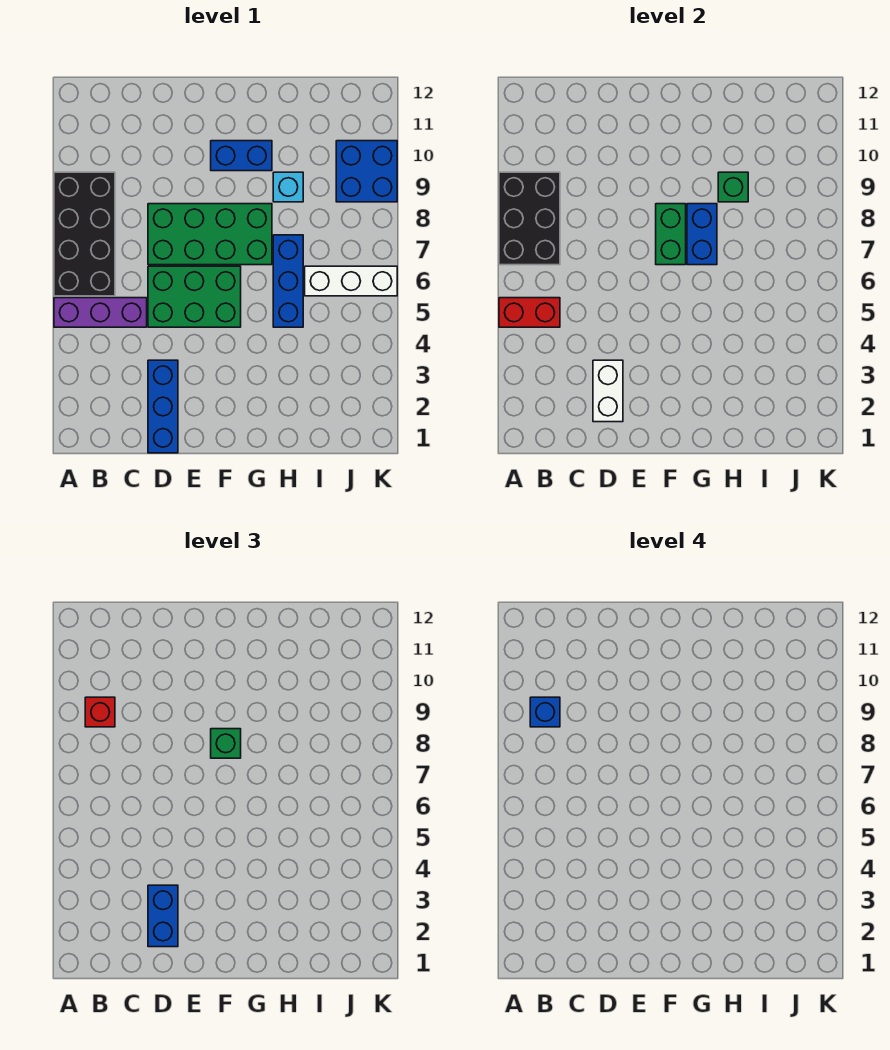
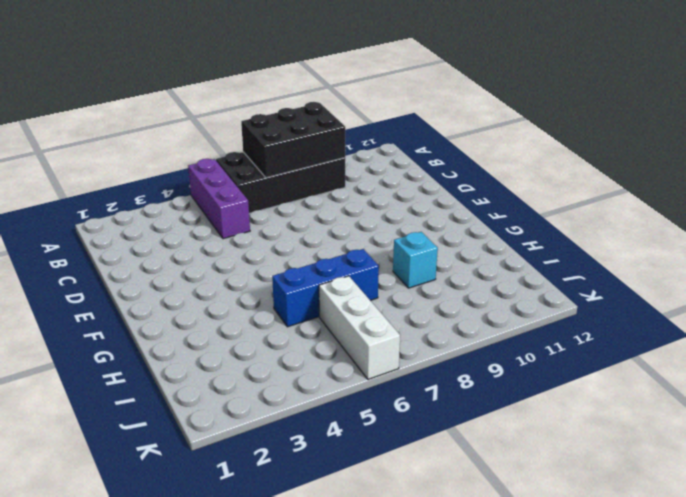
none -> blue 1x3 brick [148,360,178,453]
none -> green 2x3 brick [148,266,241,327]
none -> green 2x4 brick [148,204,272,265]

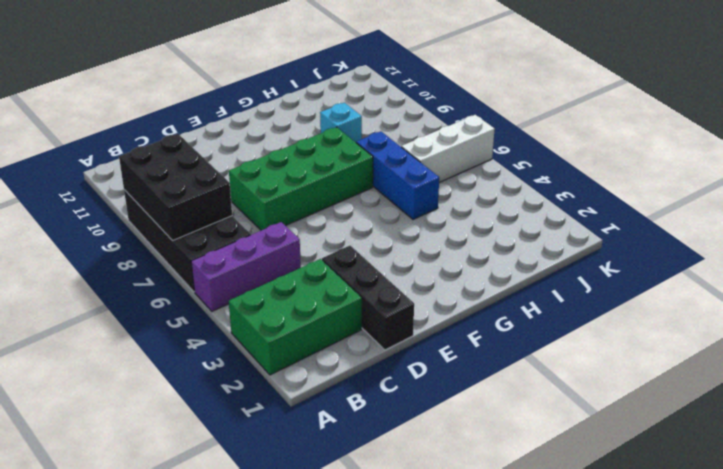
green 2x3 brick [229,259,362,375] -> green 2x3 brick moved to [148,266,241,327]
black 1x3 brick [322,246,414,350] -> blue 1x3 brick [148,360,178,453]
none -> blue 1x2 brick [211,141,272,171]
none -> blue 2x2 brick [336,141,397,202]
none -> red 1x2 brick [499,298,560,327]

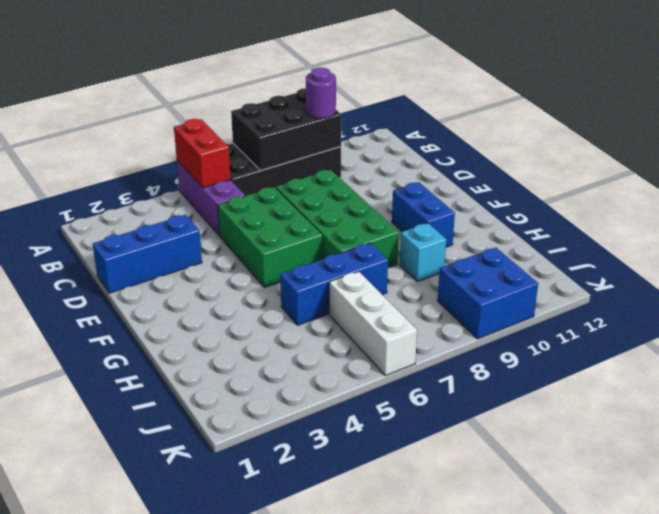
purple 1x1 round brick [306,68,336,119] -> red 1x1 brick [85,697,115,727]
none -> white 1x2 brick [593,360,623,422]
none -> green 1x2 brick [656,204,686,265]
none -> blue 1x2 brick [687,204,717,265]

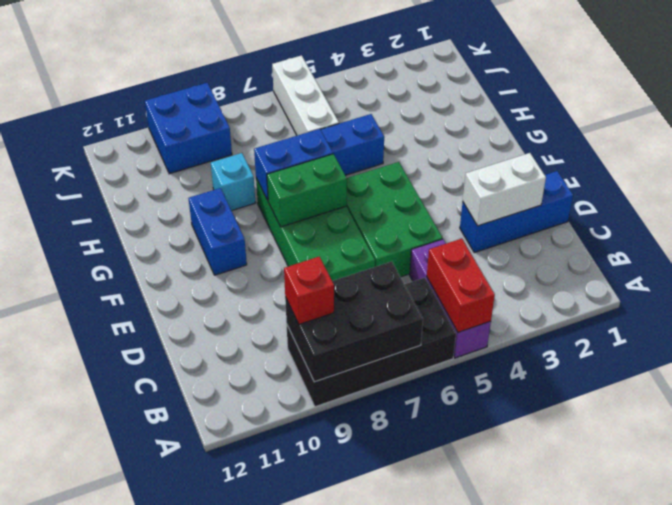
none -> green 1x1 brick [718,172,748,202]
none -> blue 1x2 brick [148,885,178,947]
none -> green 1x1 brick [211,729,241,758]

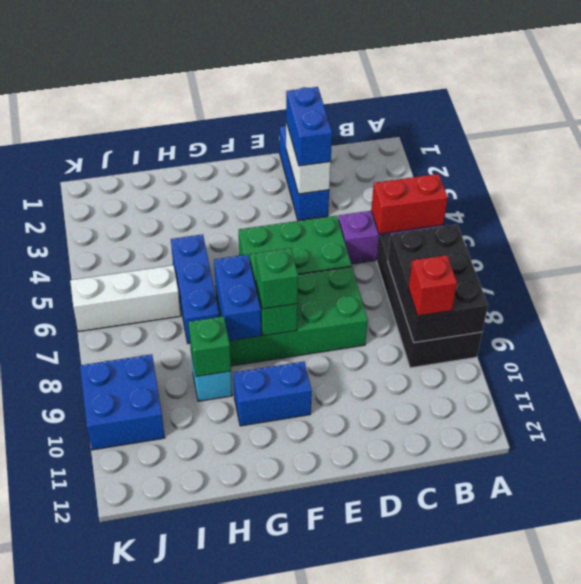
none -> blue 1x1 brick [530,697,560,727]

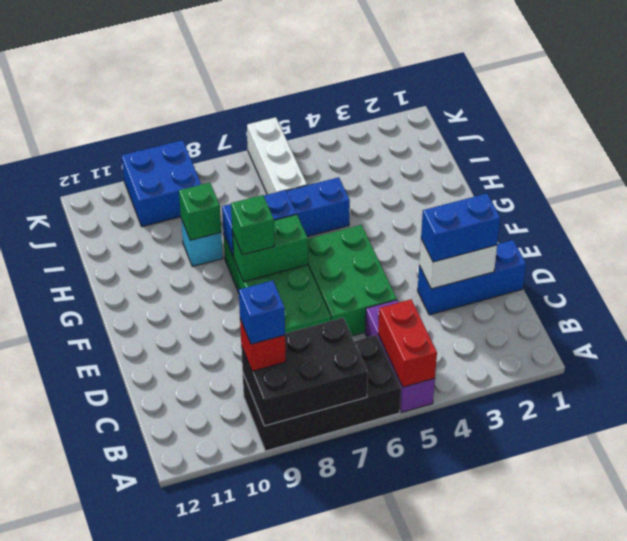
none -> blue 1x2 brick [211,141,272,171]

